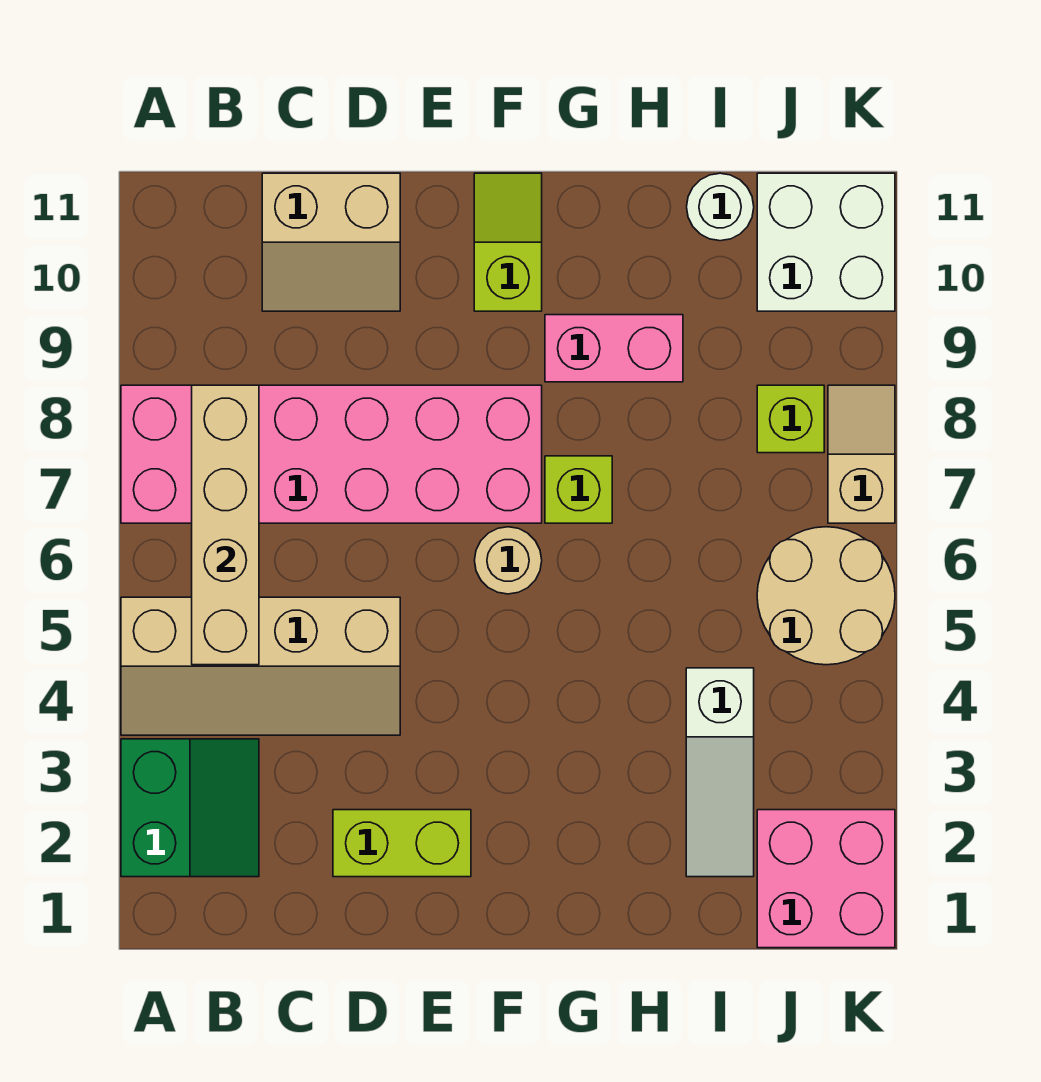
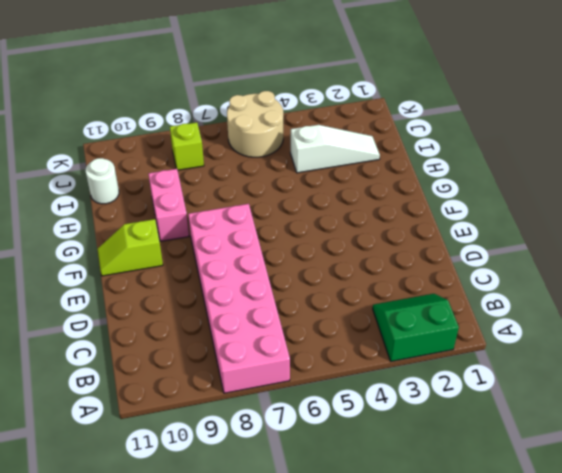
none -> tan 2x4 slope [121,597,400,735]
none -> tan 2x2 slope [262,173,400,311]
none -> lime 1x2 brick [333,810,471,877]

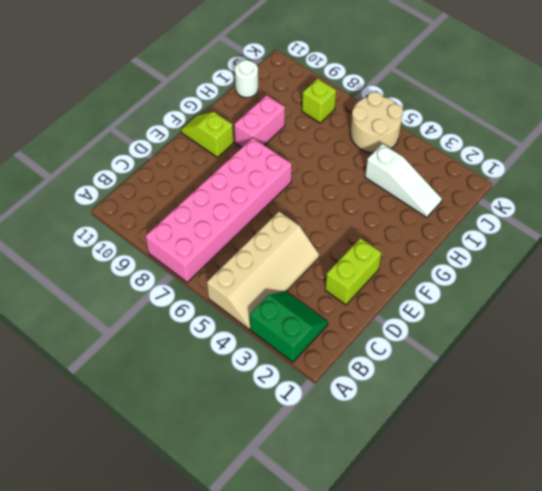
none -> tan 2x2 slope [262,173,400,311]
none -> tan 1x1 round brick [474,527,542,594]
none -> lime 1x1 brick [545,456,612,523]

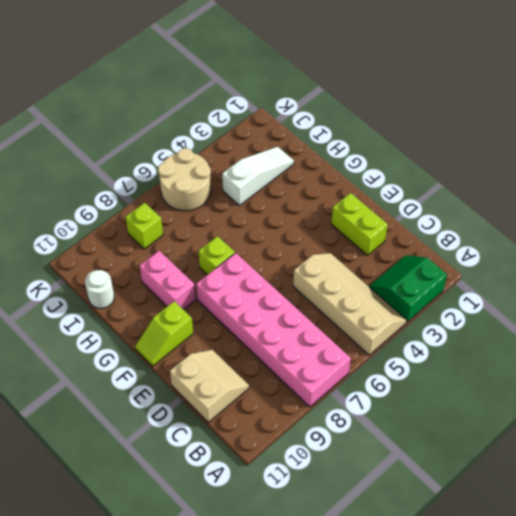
none -> tan 1x1 round brick [474,527,542,594]
none -> pink 2x2 brick [757,810,895,948]
none -> white 2x2 brick [757,173,895,311]

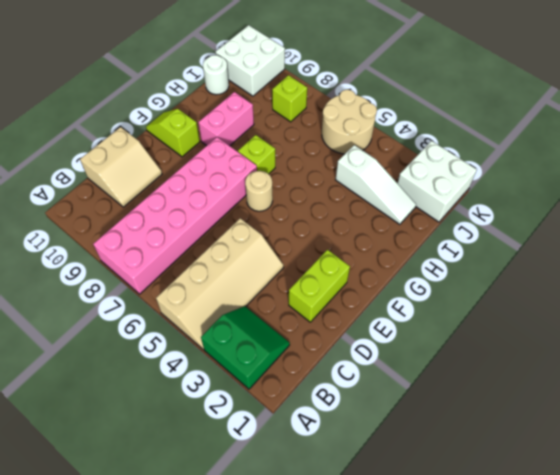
white 2x2 brick [398,141,477,222] -> pink 2x2 brick [757,810,895,948]
none -> tan 1x2 slope [828,385,895,523]
none -> tan 1x4 brick [192,385,259,665]

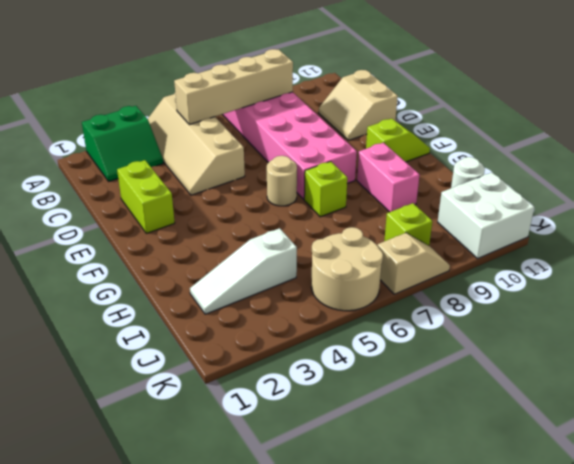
none -> pink 2x2 brick [757,810,895,948]

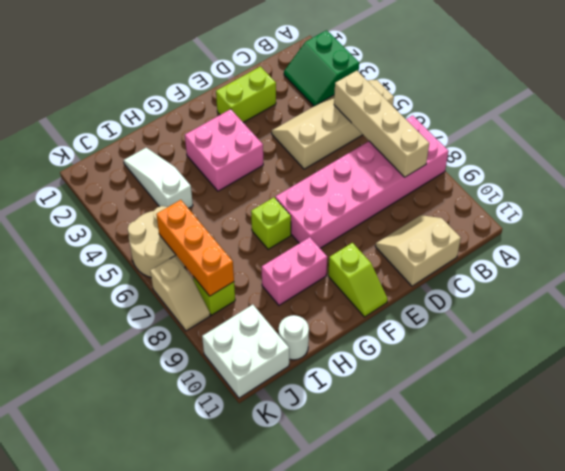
pink 2x2 brick [185,109,263,191] -> pink 2x2 brick moved to [757,810,895,948]
orange 1x3 brick [156,200,234,296] -> none
none -> tan 1x1 round brick [474,527,542,594]

